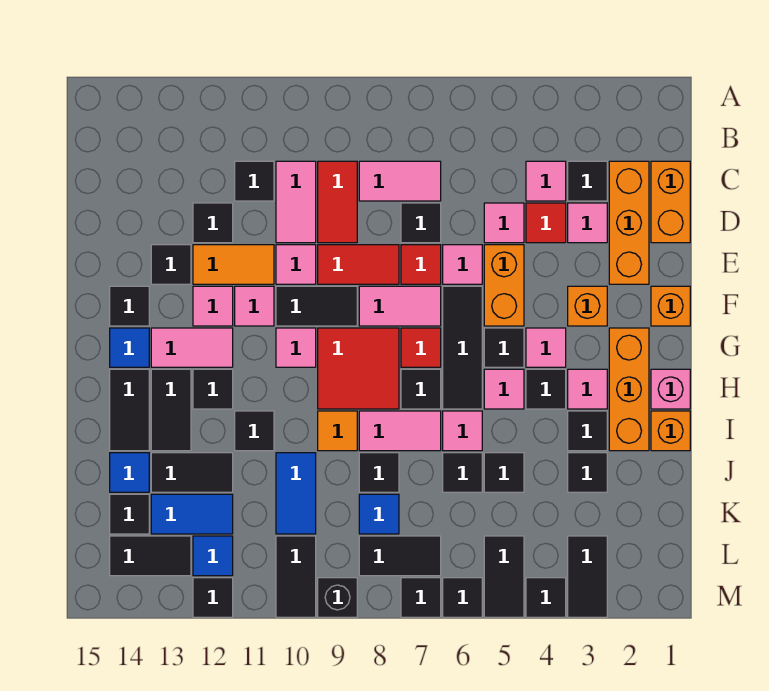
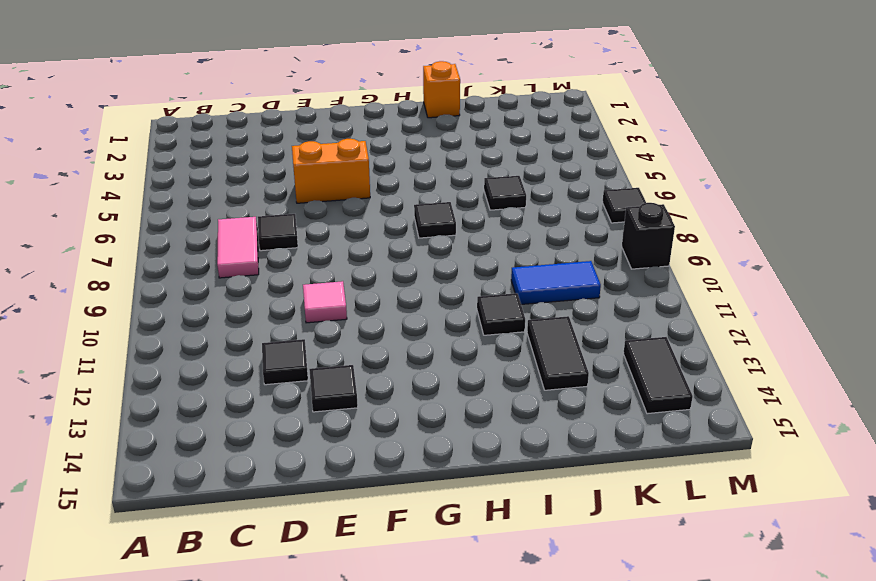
none -> orange 1x2 brick [651,161,690,243]
none -> orange 1x3 brick [609,161,649,284]
none -> black 1x1 tile [568,161,607,201]
none -> pink 1x1 tile [526,161,566,201]

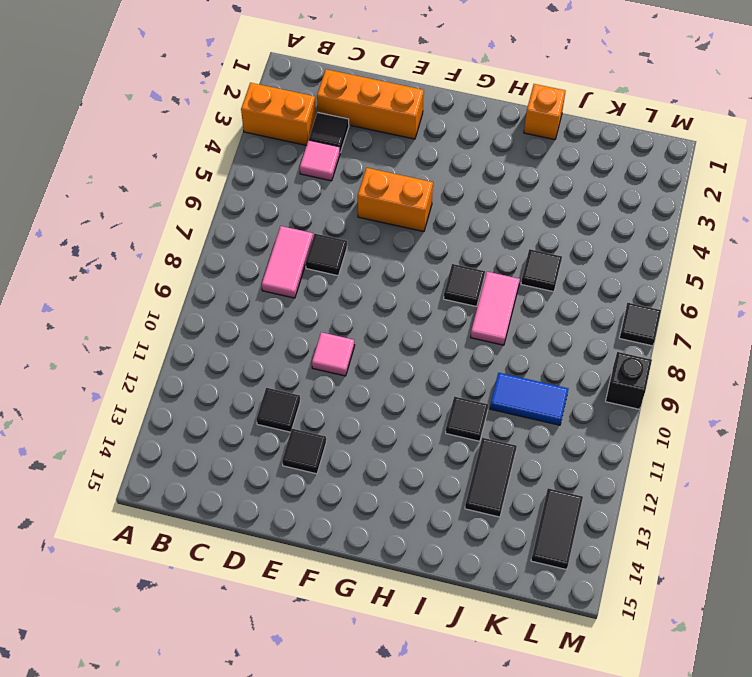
orange 1x2 brick [241,83,316,145] -> orange 1x2 brick moved to [651,161,690,243]
none -> red 1x2 tile [318,161,357,243]
none -> pink 1x2 tile [276,161,316,243]
none -> black 1x1 tile [235,161,274,201]
none -> pink 1x1 tile [568,203,607,243]

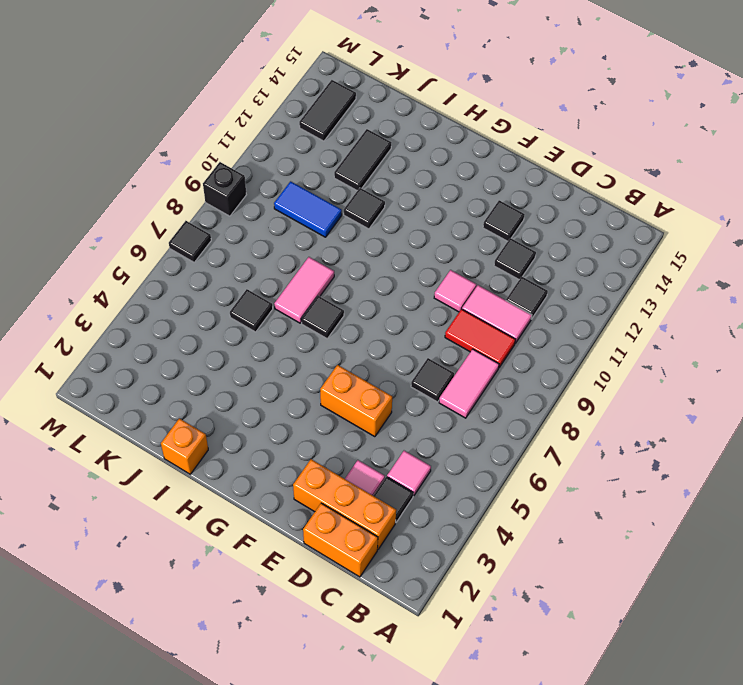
none -> red 1x1 tile [526,203,566,243]
none -> pink 1x1 tile [484,203,524,243]
none -> pink 1x1 tile [443,245,482,284]
none -> red 1x1 tile [401,245,441,284]

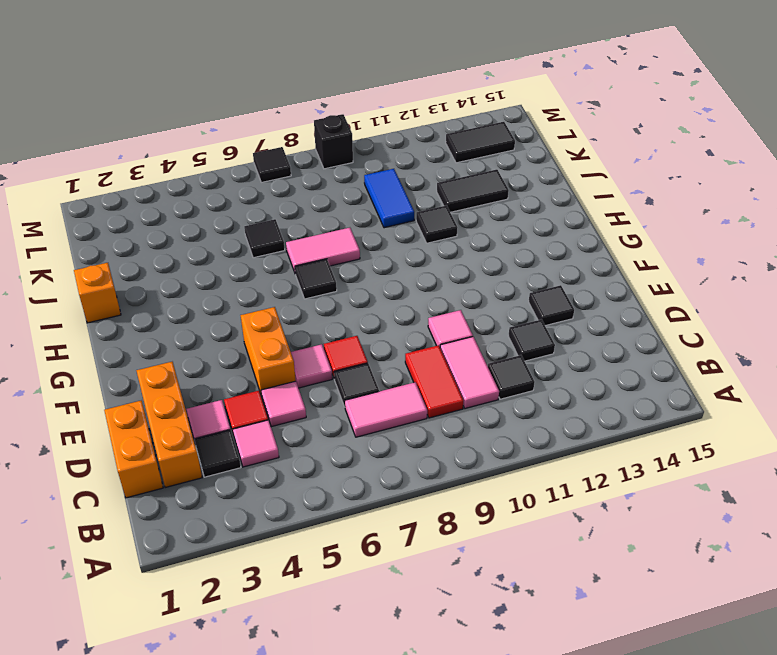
none -> red 1x2 tile [318,245,399,284]
none -> orange 1x2 tile [193,245,274,284]
none -> orange 1x1 brick [651,286,690,326]
none -> orange 1x1 brick [568,286,607,326]

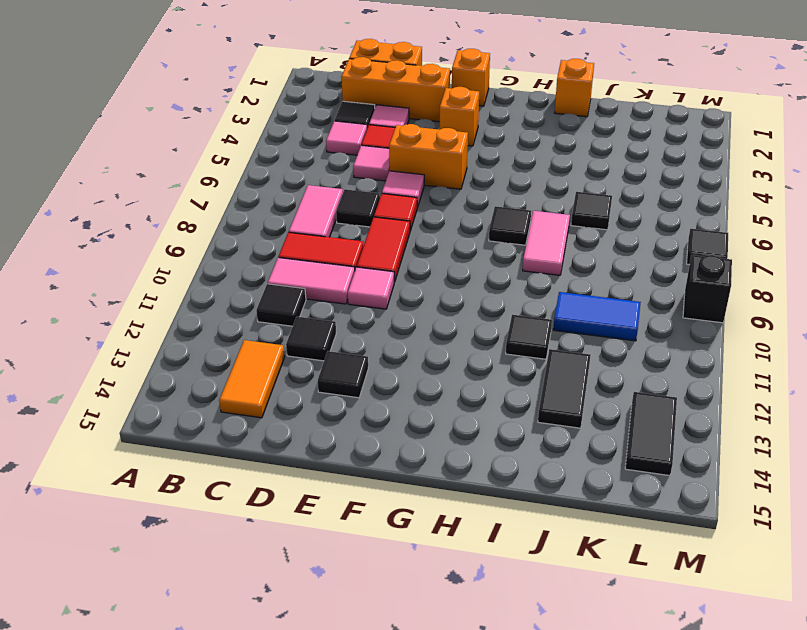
orange 1x2 tile [219,340,285,418] -> orange 1x2 tile moved to [193,245,274,284]
none -> black 1x3 tile [443,286,482,409]
none -> pink 1x2 tile [359,286,441,326]
none -> black 1x2 tile [276,286,357,326]
none -> pink 1x1 tile [235,286,274,326]

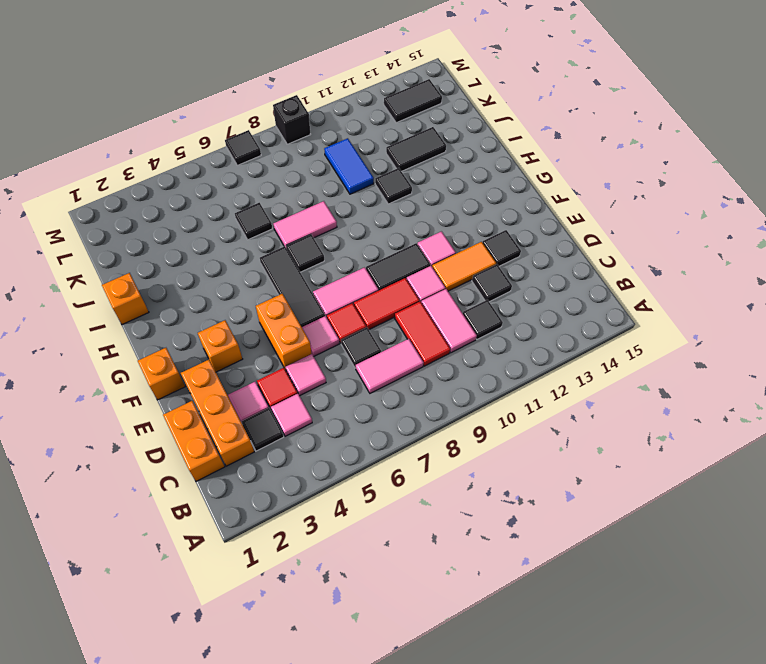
none -> pink 1x1 tile [193,286,233,326]
none -> black 1x1 tile [110,286,149,326]
none -> orange 1x3 brick [609,328,649,451]
none -> pink 1x1 tile [526,328,566,367]

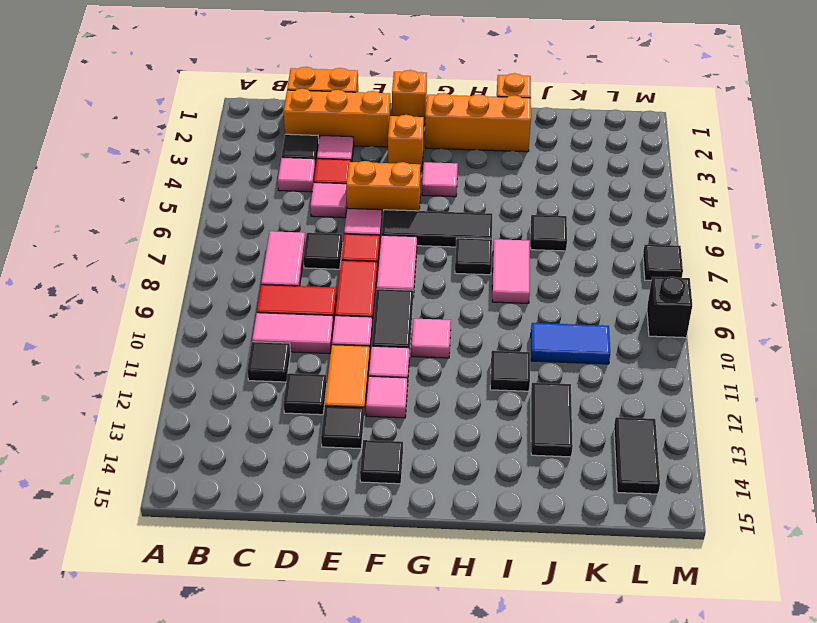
none -> black 1x1 tile [484,328,524,367]
none -> red 1x1 tile [401,328,441,367]
none -> red 2x2 tile [318,328,399,409]
none -> pink 1x2 tile [151,328,233,367]

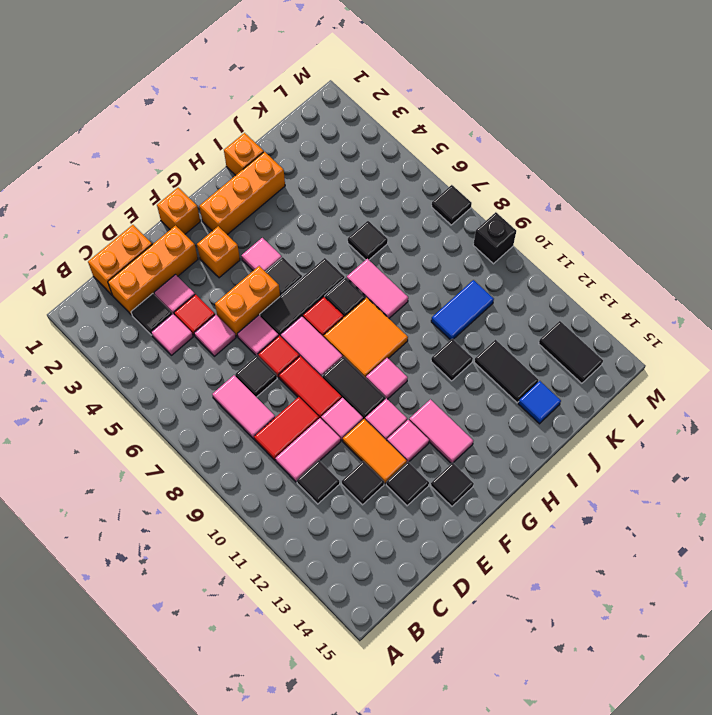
orange 2x2 tile [324,298,408,378] -> red 2x2 tile [318,328,399,409]
none -> blue 1x1 tile [110,328,149,367]
none -> pink 1x1 brick [651,369,690,409]
none -> pink 1x1 tile [568,369,607,409]
none -> black 1x1 tile [526,369,566,409]

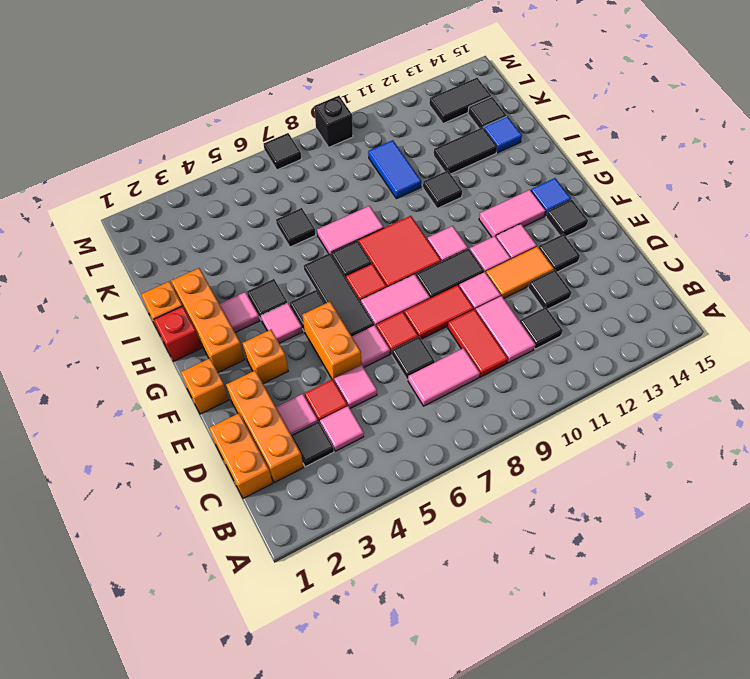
red 1x1 brick [154,306,201,361] -> pink 1x1 brick [651,369,690,409]
none -> pink 1x1 tile [484,369,524,409]
none -> black 1x1 tile [193,369,233,409]
none -> black 1x2 tile [151,369,191,451]
none -> black 1x2 tile [110,369,149,451]

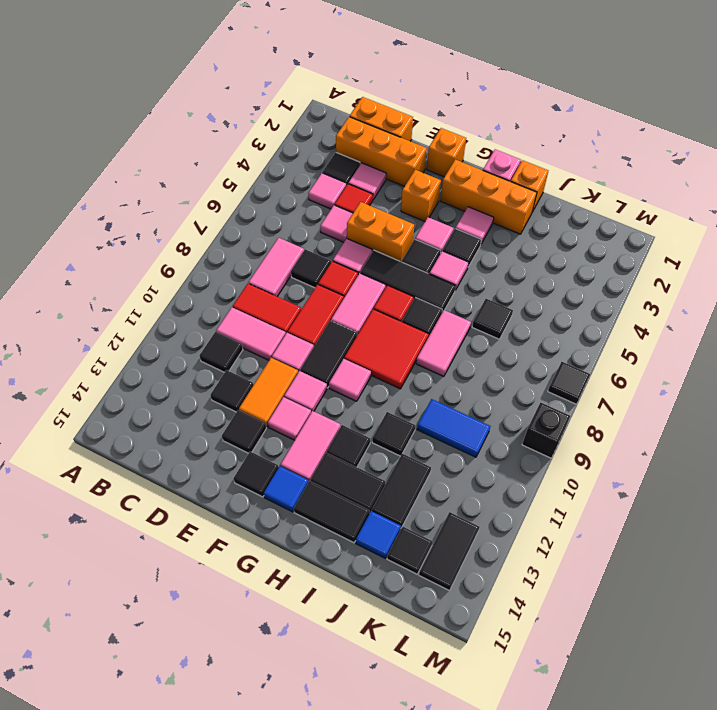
none -> black 1x1 tile [568,411,607,451]
none -> pink 1x1 tile [443,411,482,451]
none -> orange 1x1 tile [318,411,357,451]
none -> black 1x1 tile [568,453,607,492]

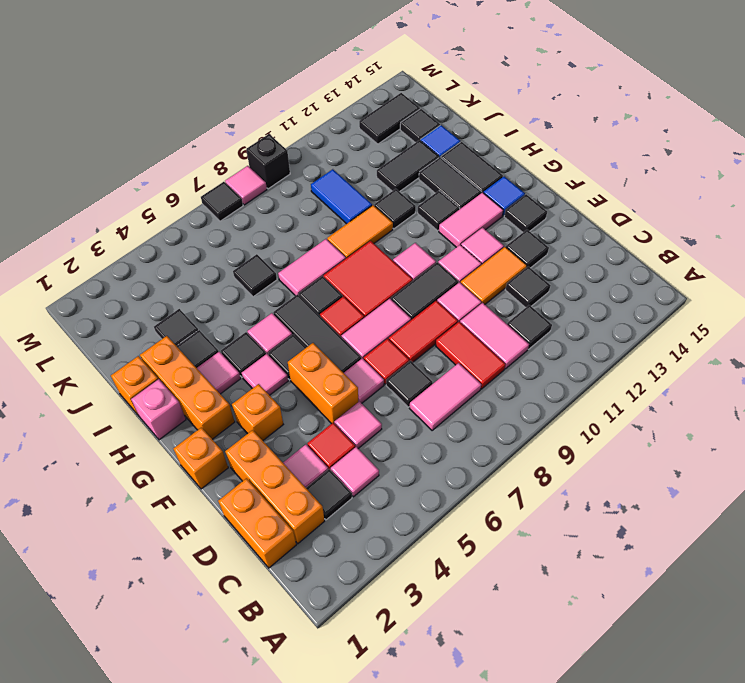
orange 1x2 tile [327,205,393,258] -> orange 1x1 tile [318,411,357,451]
pink 1x1 tile [225,166,267,205] -> pink 1x1 tile moved to [443,411,482,451]
none -> black 1x1 tile [484,453,524,492]
none -> black 1x1 tile [359,453,399,492]
none -> blue 1x1 tile [359,494,399,534]
none -> blue 1x2 tile [151,494,233,534]

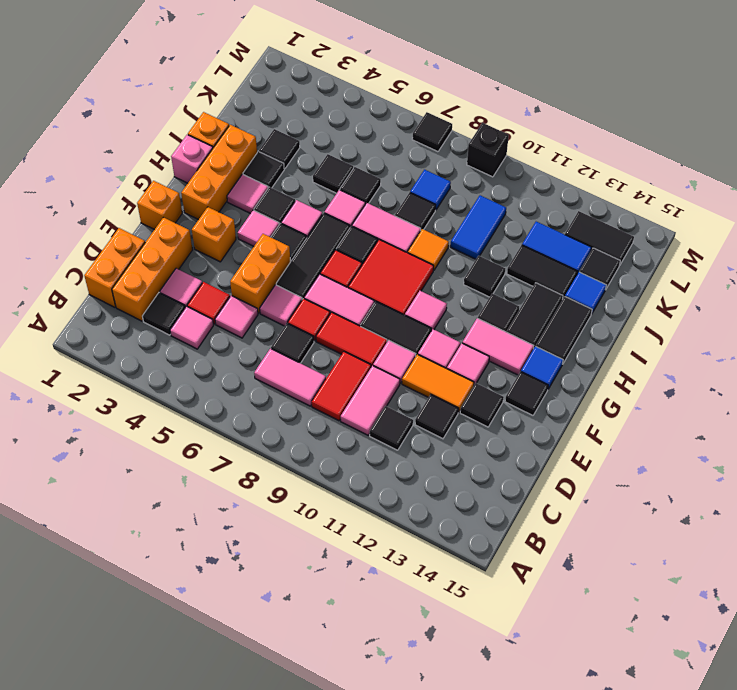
none -> black 1x2 tile [568,536,607,617]
none -> black 1x2 tile [484,536,524,617]
none -> black 1x2 tile [359,536,441,576]
none -> black 1x2 tile [276,536,316,617]

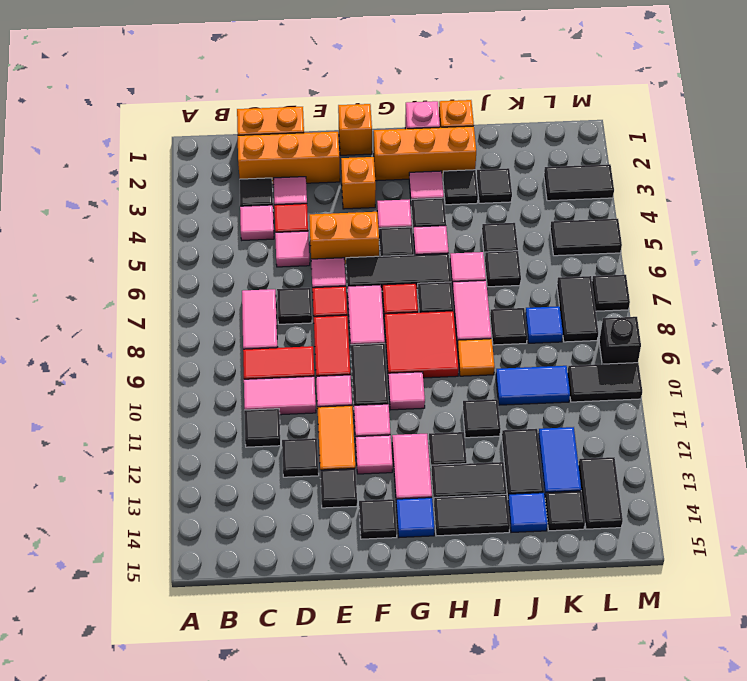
none -> blue 1x1 tile [193,536,233,576]
none -> black 1x1 tile [526,578,566,617]
none -> black 1x1 tile [443,578,482,617]
none -> black 1x1 tile [193,578,233,617]

